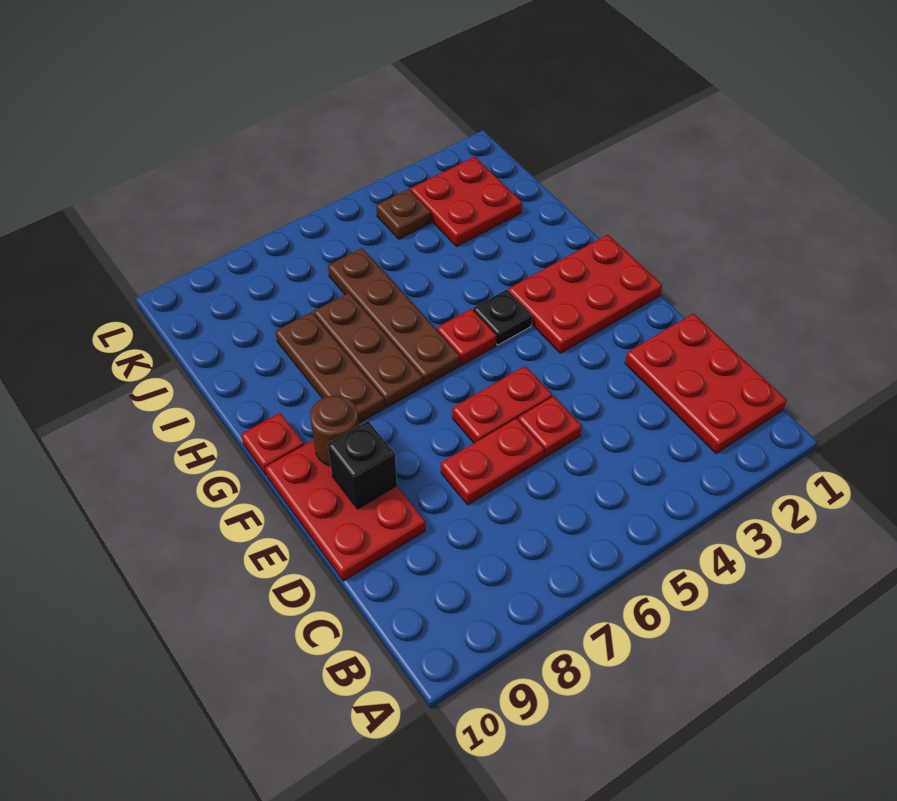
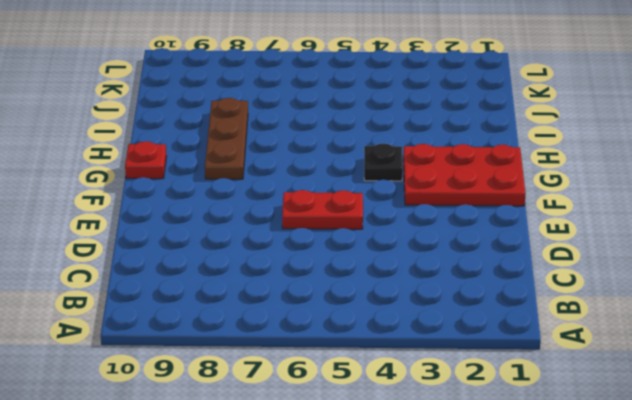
none -> red 2x3 plate [625,313,787,453]
none -> red 1x1 plate [518,396,582,457]
none -> red 1x2 plate [441,418,544,505]

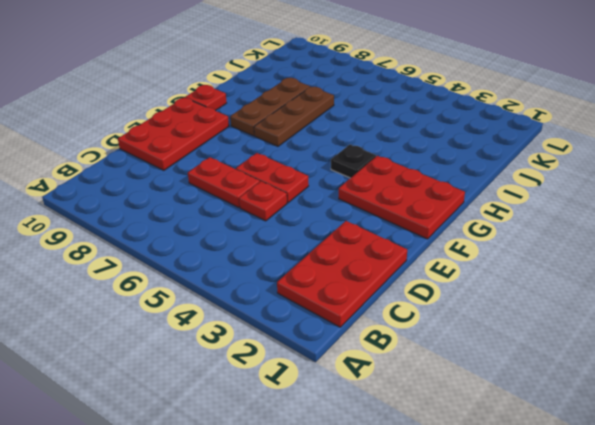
none -> red 1x1 plate [437,309,497,365]
none -> brown 1x4 plate [328,248,460,386]
none -> red 2x2 plate [410,157,522,246]

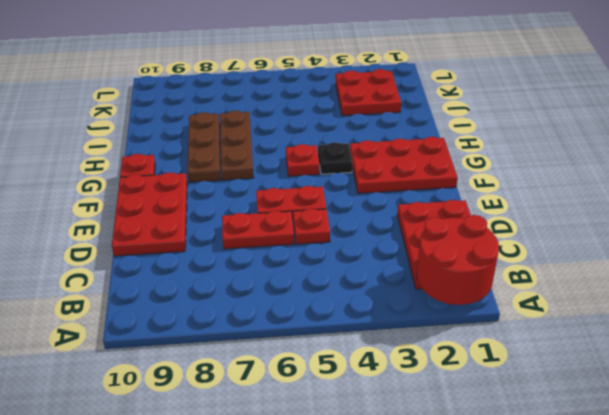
red 2x2 round brick [417,215,499,305] -> none
none -> brown 1x4 plate [328,248,460,386]
none -> brown 1x1 plate [376,189,431,239]
none -> black 1x1 brick [328,421,397,509]

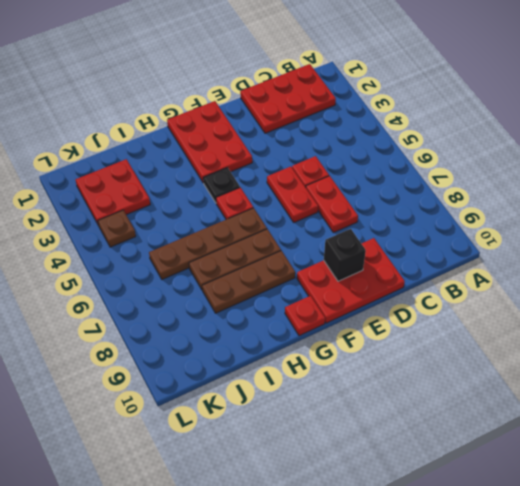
none -> brown 1x1 round brick [310,395,359,466]

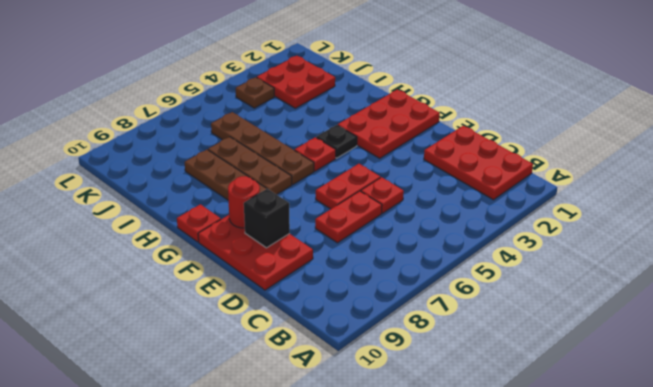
red 1x1 round brick [228,176,260,228] -> brown 1x1 round brick [310,395,359,466]

